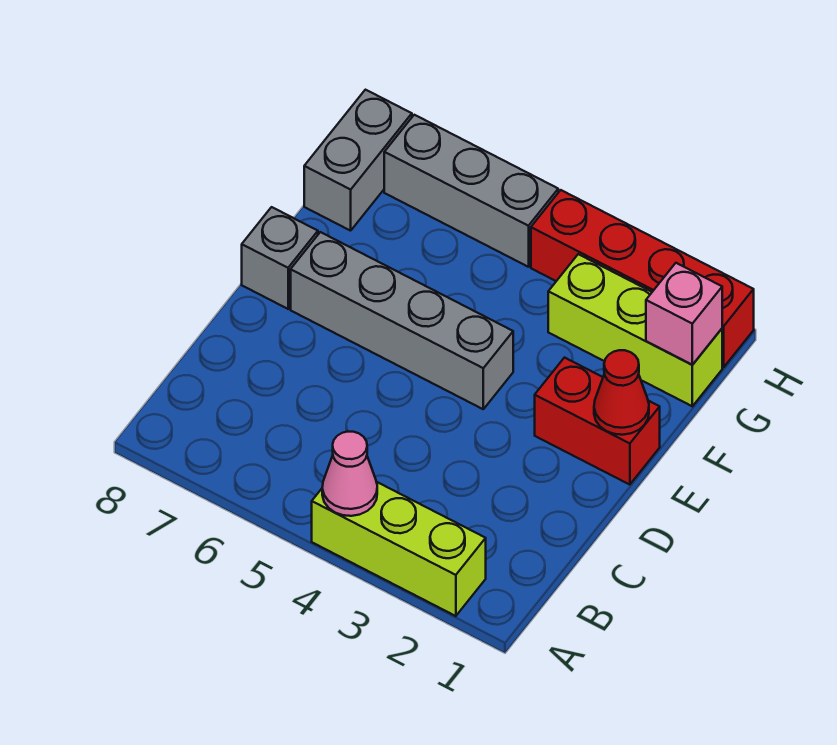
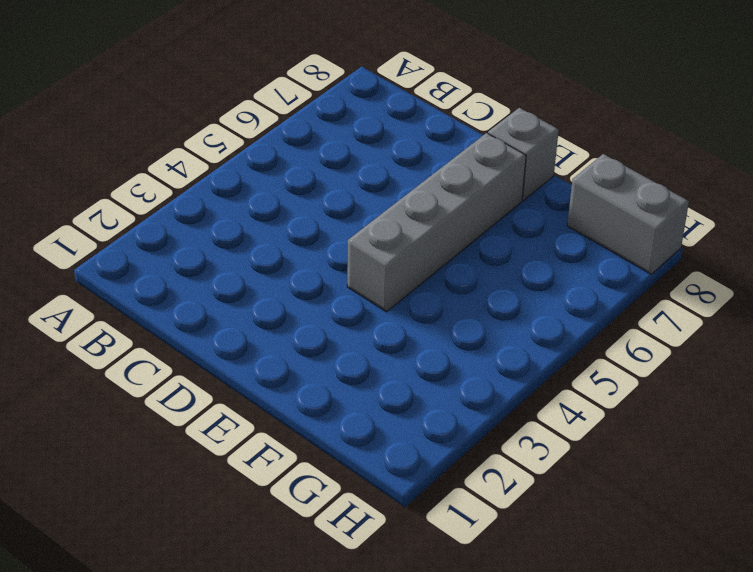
none -> lime 1x3 brick [312,482,486,616]
none -> red 1x2 brick [535,358,660,485]

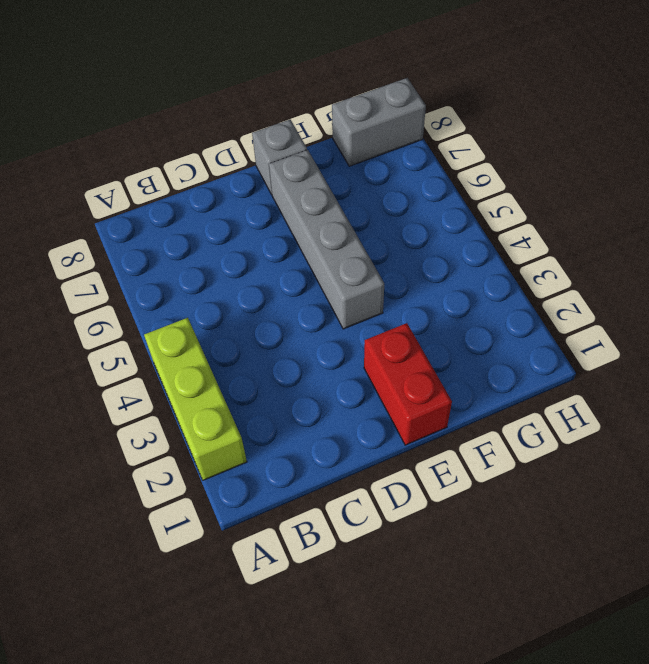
none -> lime 1x3 brick [548,254,722,406]
none -> red 1x4 brick [531,190,754,367]

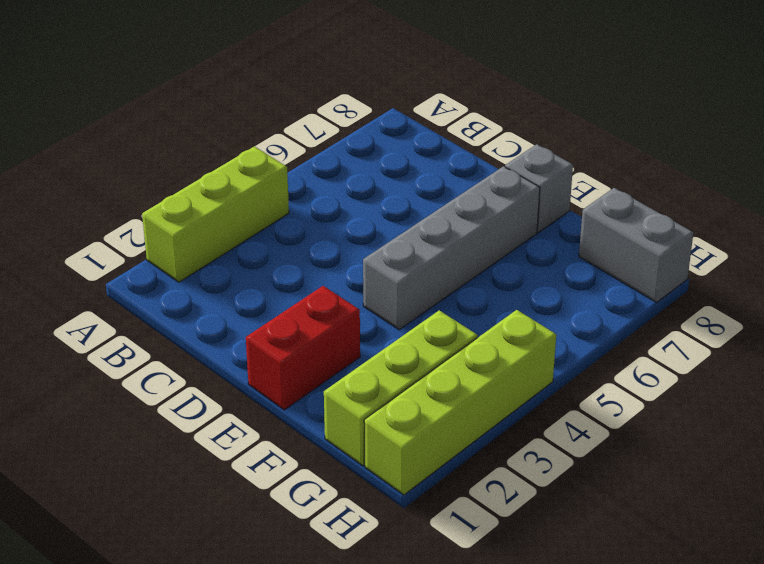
lime 1x4 brick [364,310,556,495] -> red 1x4 brick [531,190,754,367]
none -> grey 1x3 brick [384,115,558,267]
none -> pink 1x1 cone [322,432,377,516]

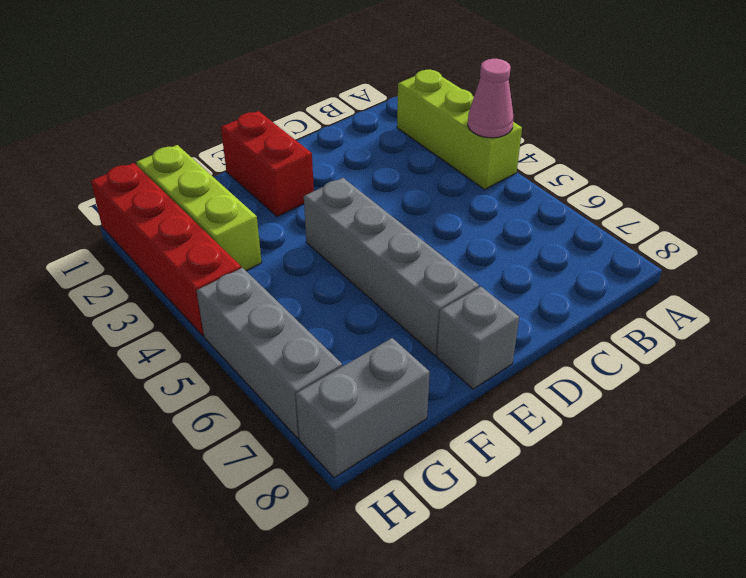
none -> red 1x1 cone [594,350,649,435]
none -> pink 1x1 brick [646,263,722,365]

